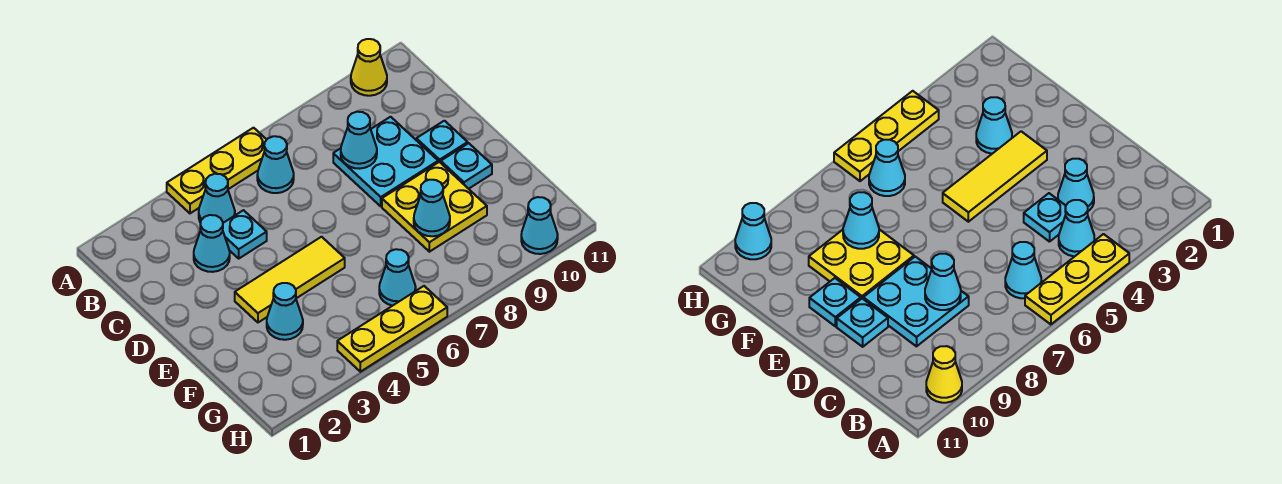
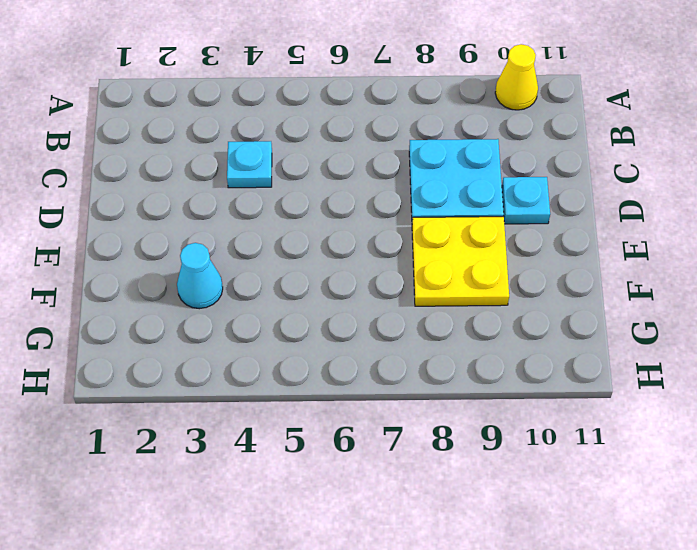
none -> yellow 1x3 plate [167,128,267,213]
none -> cyan 1x1 cone [199,174,235,223]
none -> cyan 1x1 cone [257,136,294,193]

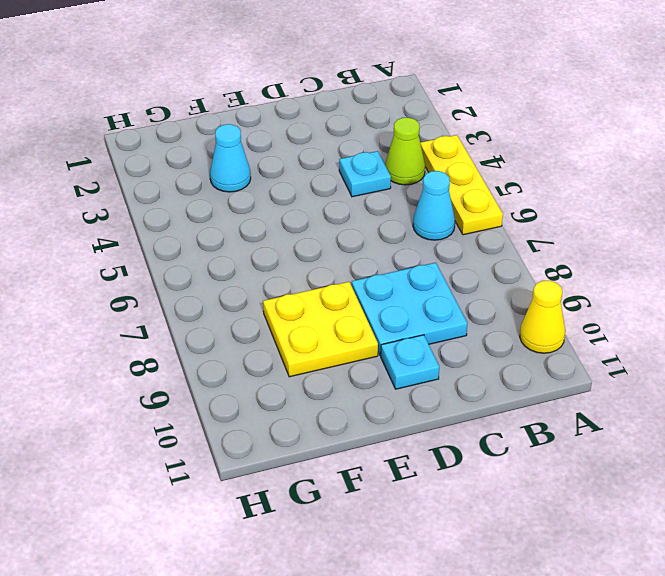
lime 1x1 cone [385,118,425,185] -> cyan 1x1 cone [199,174,235,223]
none -> cyan 1x1 cone [194,215,230,272]
none -> yellow 1x3 tile [235,237,345,322]
none -> cyan 1x1 plate [441,143,492,189]

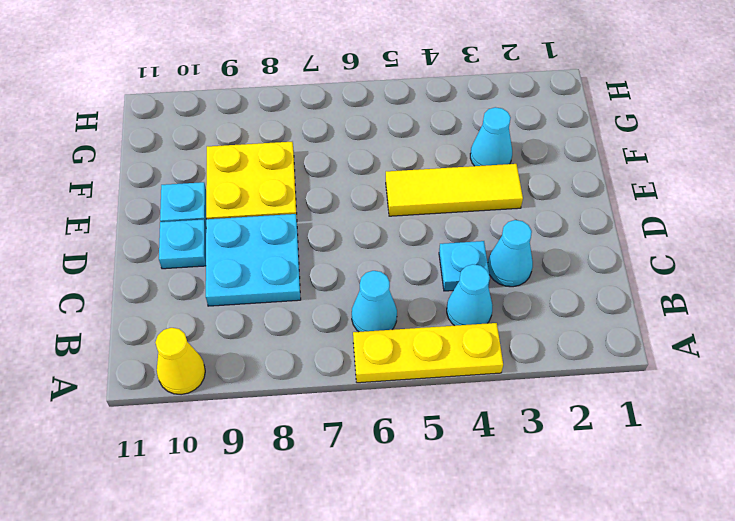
none -> cyan 1x1 cone [379,249,416,306]
none -> yellow 1x3 plate [337,286,447,372]
none -> cyan 1x1 cone [521,197,558,254]

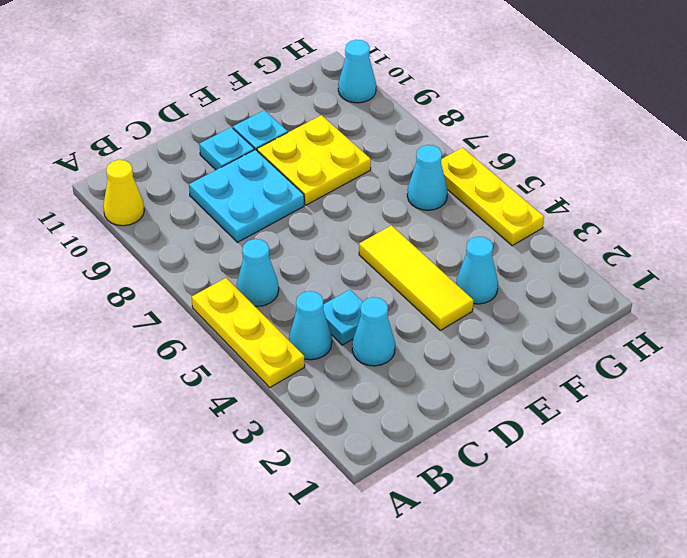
none -> cyan 1x1 cone [341,112,377,169]
none -> cyan 1x1 cone [414,180,450,236]

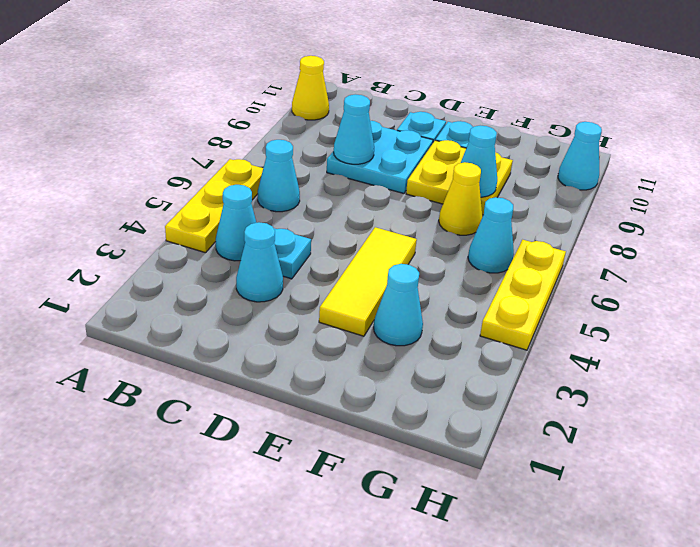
yellow 1x1 cone [439,162,482,235] -> none

